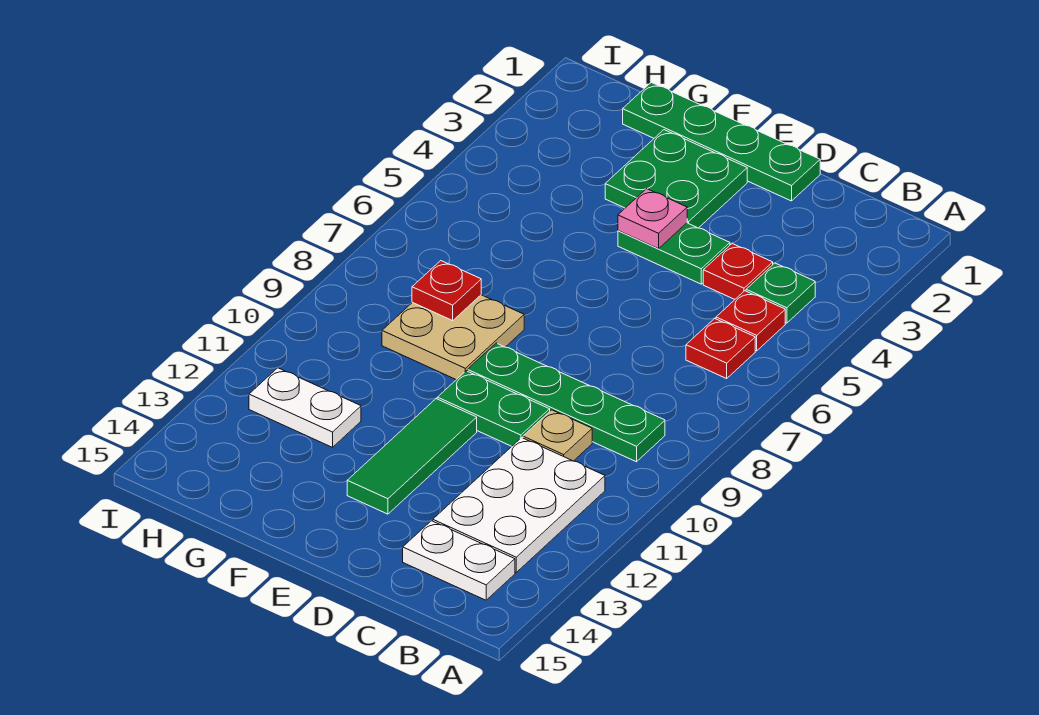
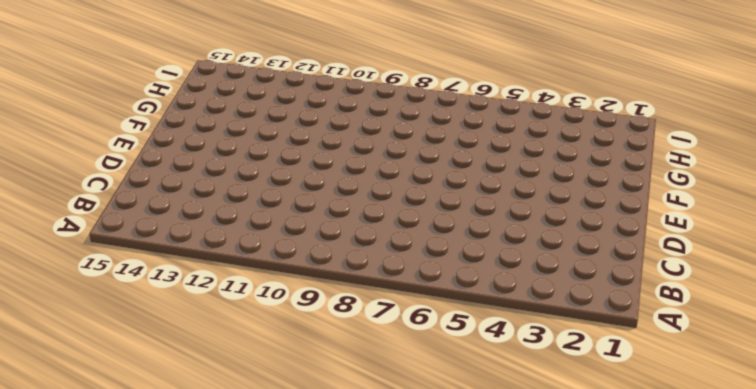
none -> green 1x1 plate [746,263,815,323]
none -> red 1x1 plate [716,291,785,351]
none -> red 1x1 plate [686,319,755,378]

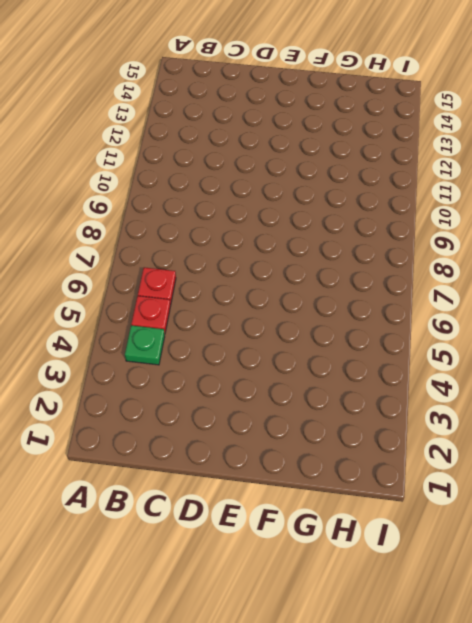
none -> green 1x4 plate [468,343,665,462]
none -> white 2x3 plate [433,438,605,572]
none -> white 1x2 plate [403,521,515,600]

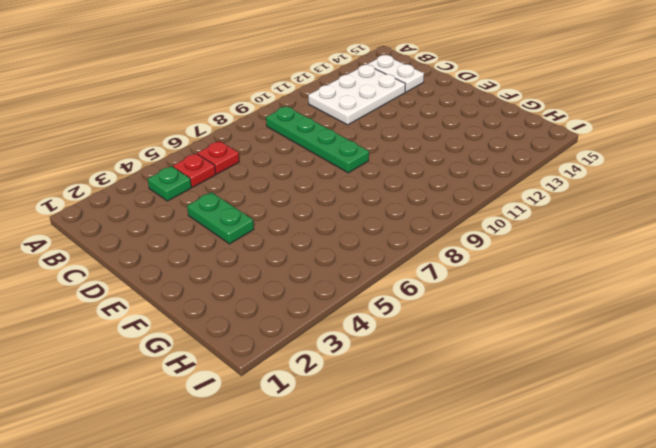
none -> red 1x1 plate [703,244,773,299]
none -> tan 1x1 plate [523,410,592,461]
none -> green 1x4 plate [623,82,820,201]

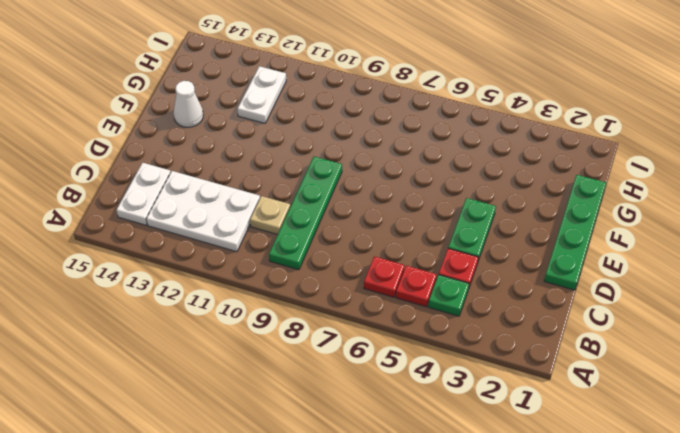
white 1x1 cone [174,81,203,127] -> none
none -> green 1x2 plate [437,371,550,446]
none -> green 2x2 plate [605,130,747,228]
none -> green 1x3 tile [347,399,477,514]

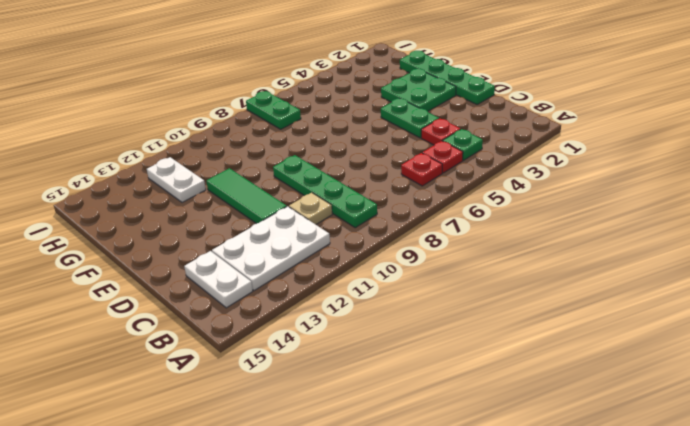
green 1x3 tile [206,168,287,224] -> green 1x3 tile turned to [347,399,477,514]
green 1x2 plate [246,91,301,129] -> green 1x2 plate moved to [437,371,550,446]
none -> tan 2x2 plate [382,295,524,380]
none -> pink 1x1 plate [618,189,687,249]
none -> red 1x1 plate [412,261,481,321]

